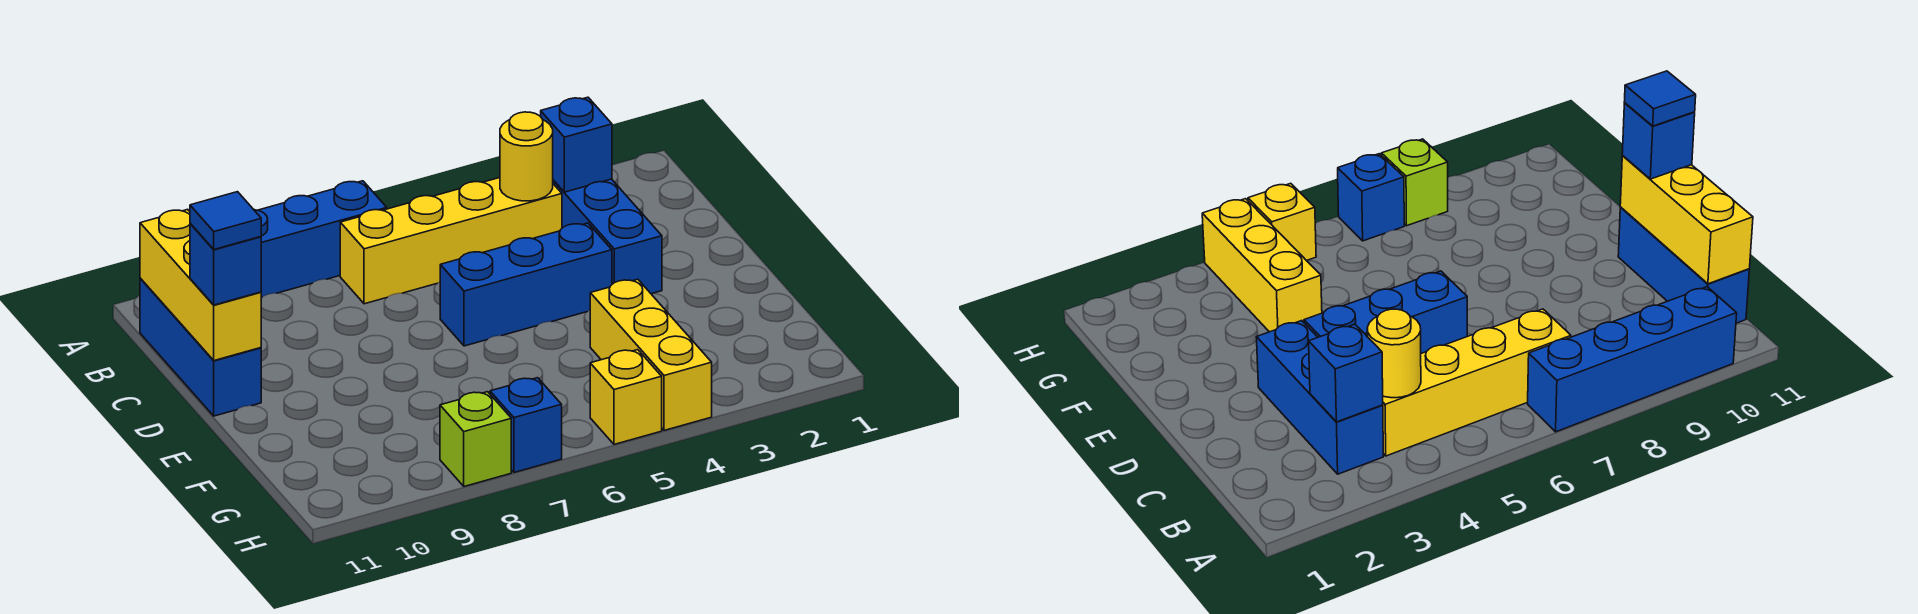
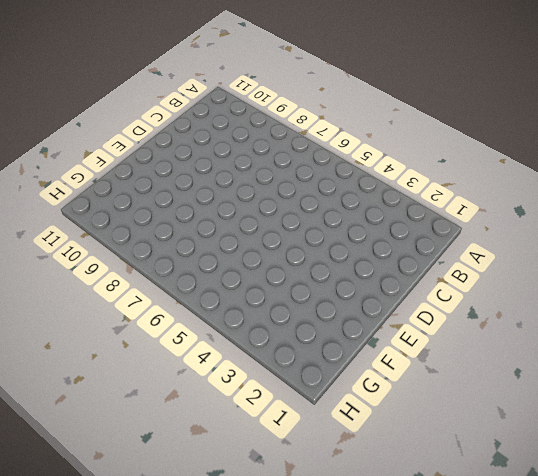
none -> blue 1x4 brick [254,181,387,298]
none -> blue 1x3 brick [553,179,662,294]
none -> yellow 1x4 brick [340,178,562,304]

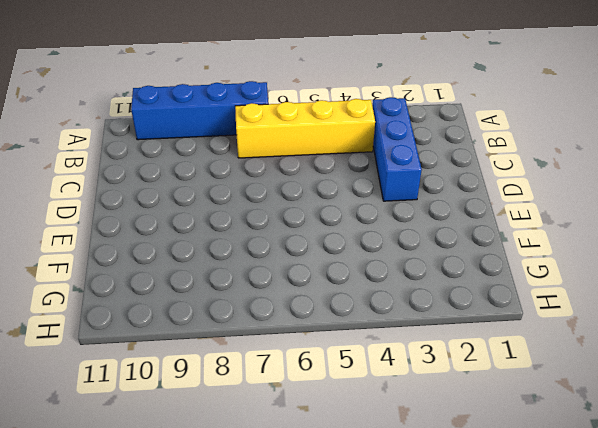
none -> blue 1x3 brick [140,279,261,416]
none -> blue 1x3 brick [440,223,612,346]
none -> yellow 1x3 brick [590,279,712,430]

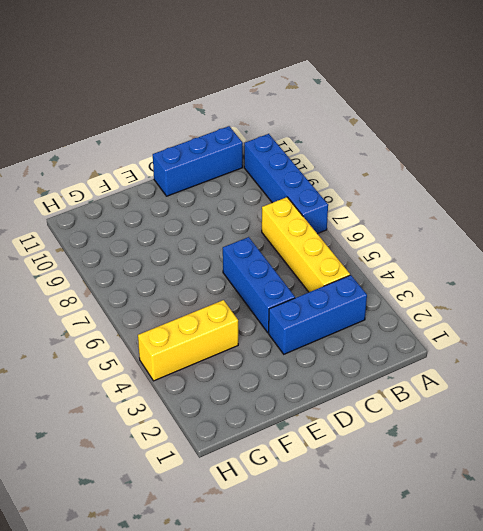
none -> yellow 1x1 brick [590,350,662,444]
none -> blue 1x1 brick [490,378,562,472]
none -> lime 1x1 brick [440,392,511,486]

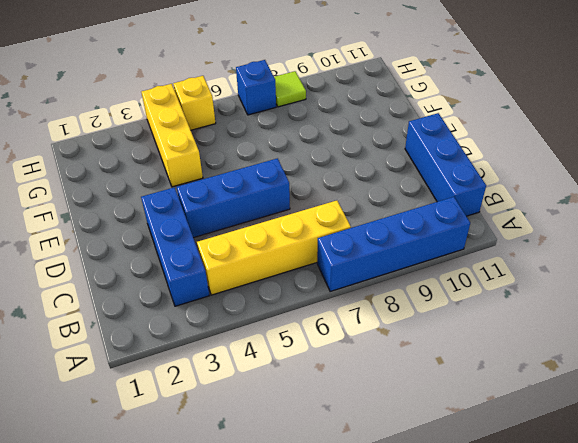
lime 1x1 tile [274,71,306,107] -> lime 1x1 brick [440,392,511,486]
none -> blue 1x1 brick [541,97,612,192]
none -> yellow 1x1 round brick [500,112,553,201]
none -> yellow 1x3 brick [140,209,261,361]

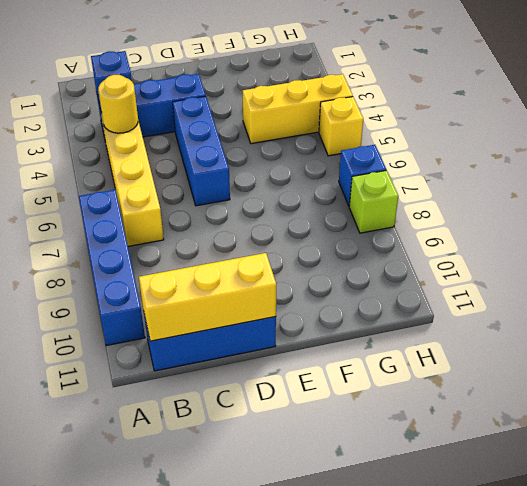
none -> blue 1x1 brick [190,223,261,305]
none -> blue 1x1 tile [190,192,261,249]

